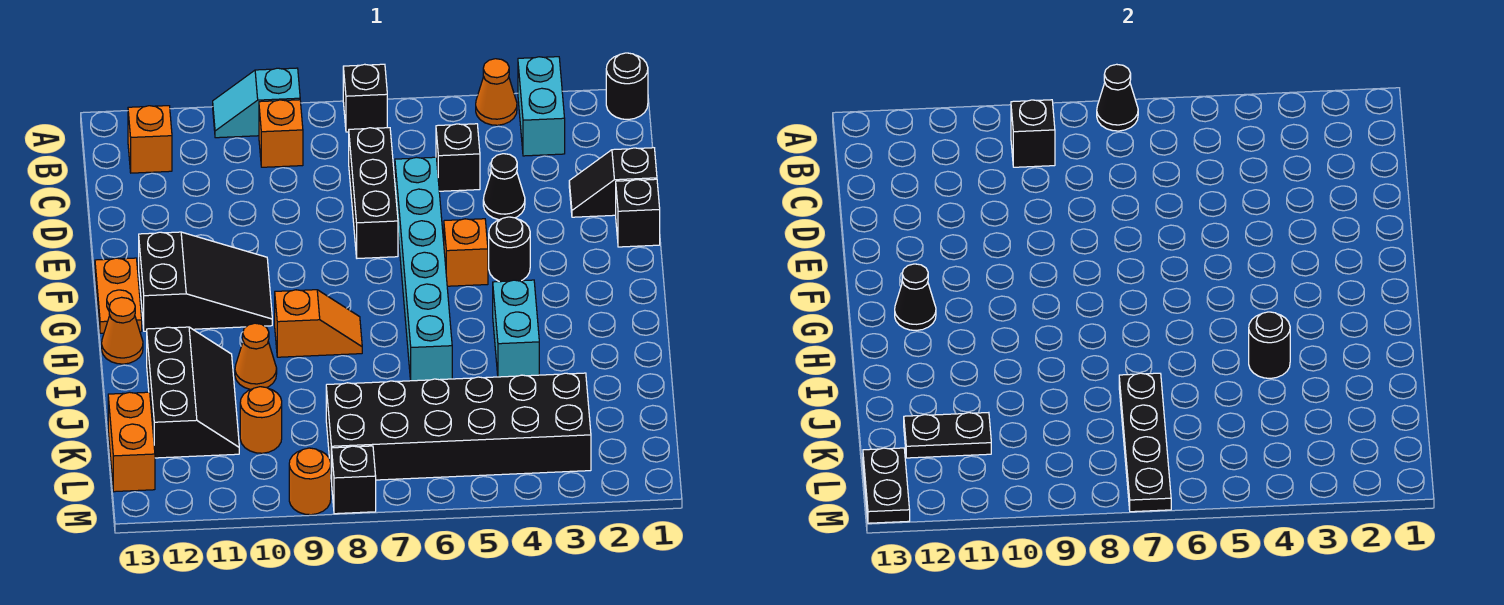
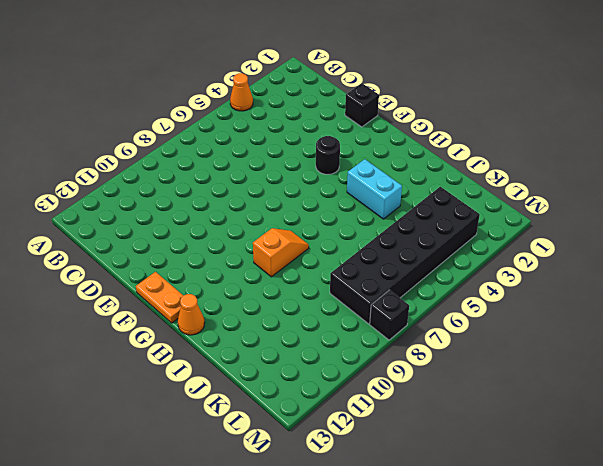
none -> black 1x1 round brick [606,53,648,119]
none -> cyan 1x2 brick [518,57,565,156]
none -> black 1x1 brick [343,64,387,132]
none -> cyan 1x2 slope [213,68,300,138]

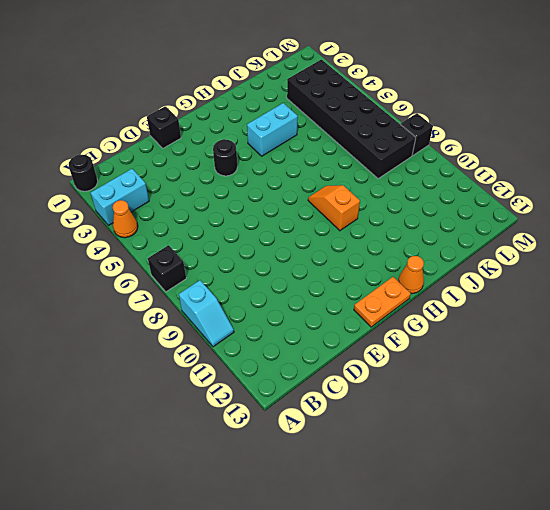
none -> orange 1x1 brick [259,100,303,167]
none -> orange 1x1 brick [128,106,172,173]
none -> black 1x1 brick [436,124,480,191]
none -> black 1x3 brick [349,128,398,258]

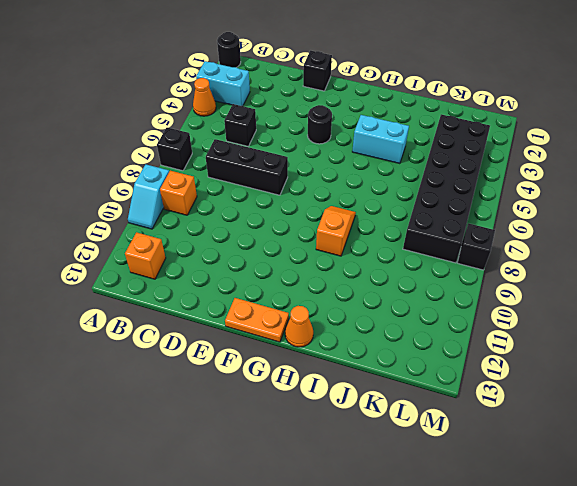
none -> black 1x2 slope [569,148,657,217]
none -> black 1x1 cone [483,154,525,220]
none -> cyan 1x6 brick [395,157,452,381]
none -> orange 1x1 brick [444,219,488,286]

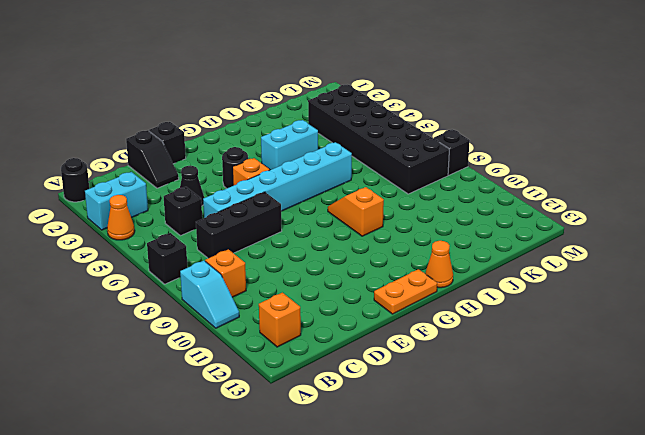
none -> black 2x3 slope [139,232,272,331]
none -> orange 1x1 cone [235,323,277,390]
none -> black 2x3 slope [147,327,239,458]
none -> orange 1x1 round brick [240,387,282,453]

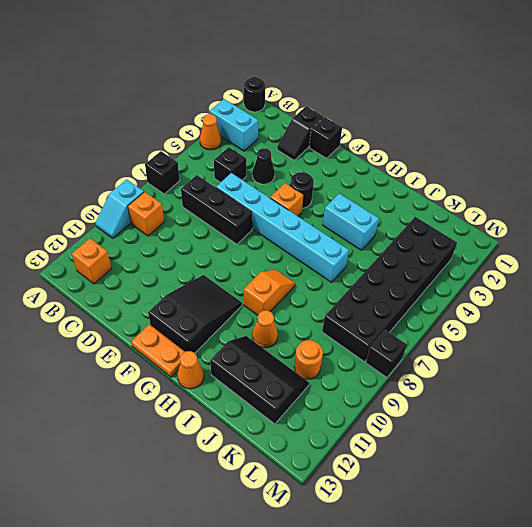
none -> orange 1x2 brick [108,392,155,492]
none -> orange 1x1 round brick [289,448,331,515]
none -> black 1x1 cone [1097,64,1138,131]
none -> black 1x1 brick [1011,100,1055,167]

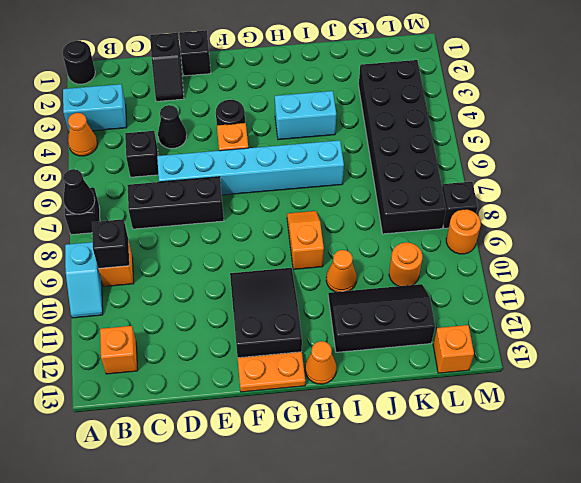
orange 1x1 brick [433,325,474,373] -> orange 1x2 brick [108,392,155,492]
none -> black 1x1 cone [895,264,936,330]
none -> black 1x1 round brick [1249,312,1290,378]
none -> black 1x4 plate [1119,373,1171,512]
none -> black 1x2 plate [904,413,991,458]

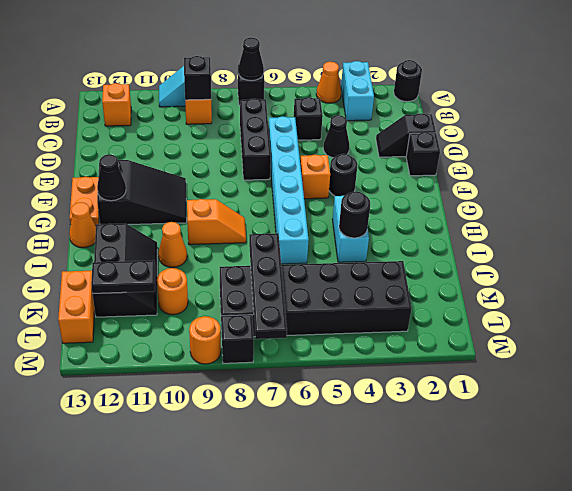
none -> black 1x2 plate [863,448,910,523]

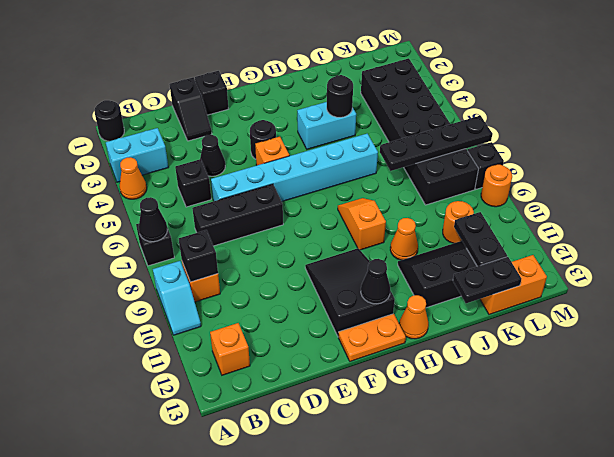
black 1x2 plate [453,257,522,303] -> black 1x2 plate moved to [863,448,910,523]

